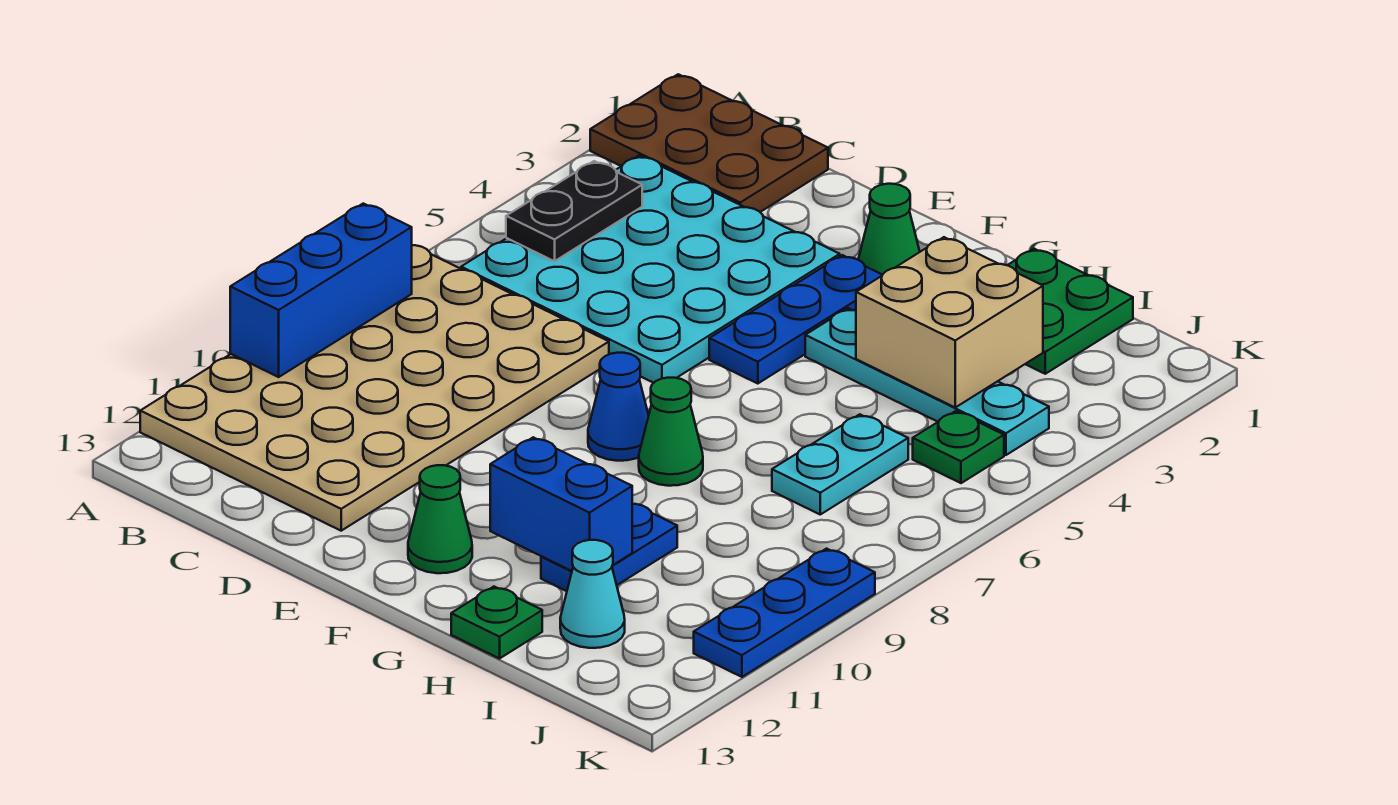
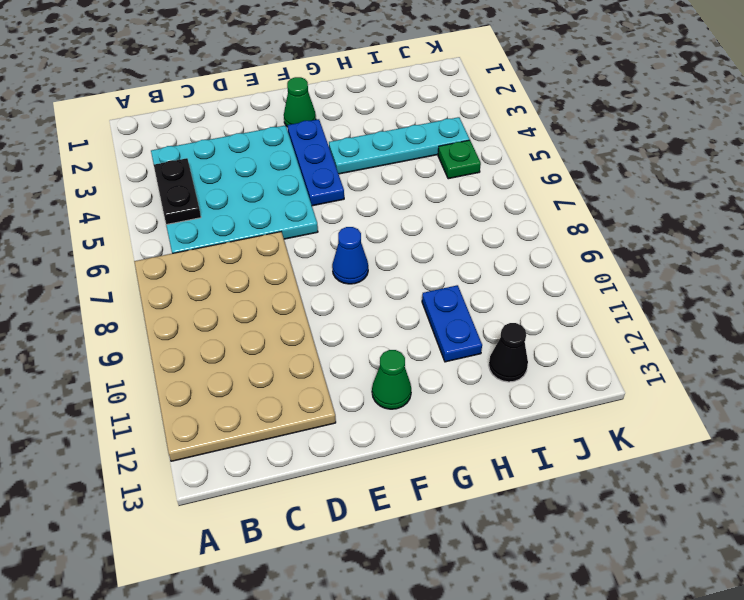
black 1x1 cone [489,323,528,382] -> cyan 1x1 cone [560,540,625,648]
none -> brown 2x3 plate [590,74,828,212]
none -> green 1x1 cone [639,378,703,486]
none -> green 2x2 plate [1008,249,1133,374]

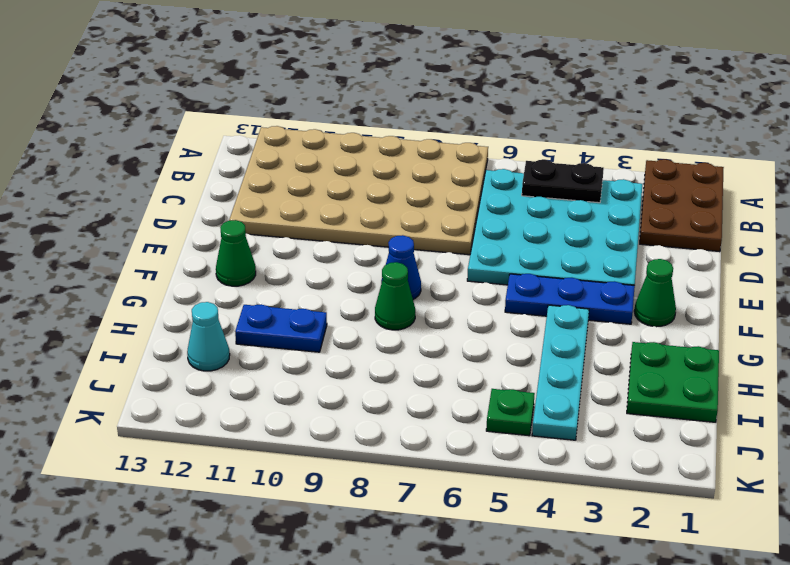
none -> green 1x1 plate [451,587,542,659]
none -> cyan 1x2 plate [772,414,908,514]
none -> blue 1x3 plate [694,549,875,677]

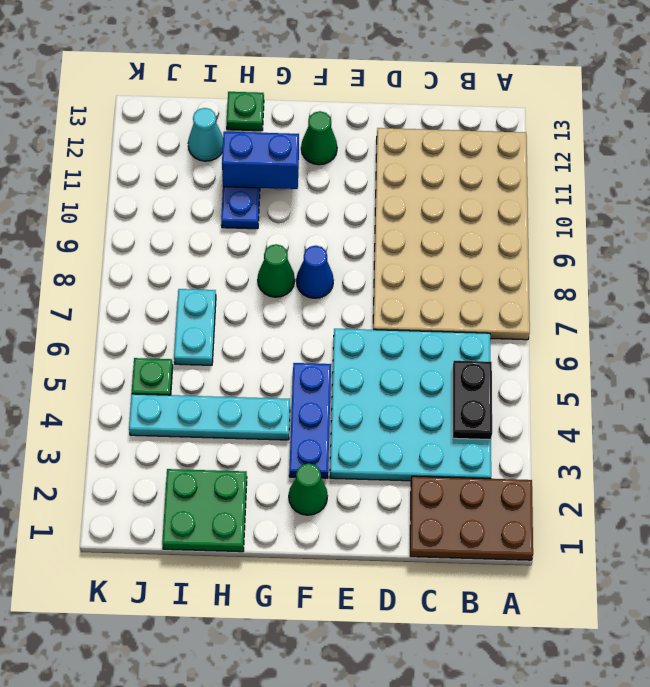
none -> blue 1x3 plate [694,549,875,677]
none -> blue 1x3 brick [230,204,412,377]
none -> tan 2x2 brick [856,237,1043,407]

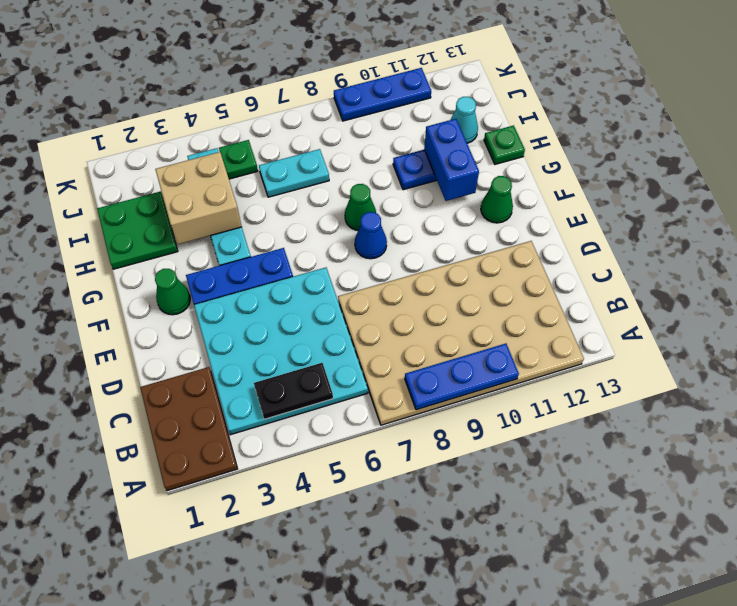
blue 1x3 plate [405,343,519,410] -> blue 1x3 brick [230,204,412,377]

